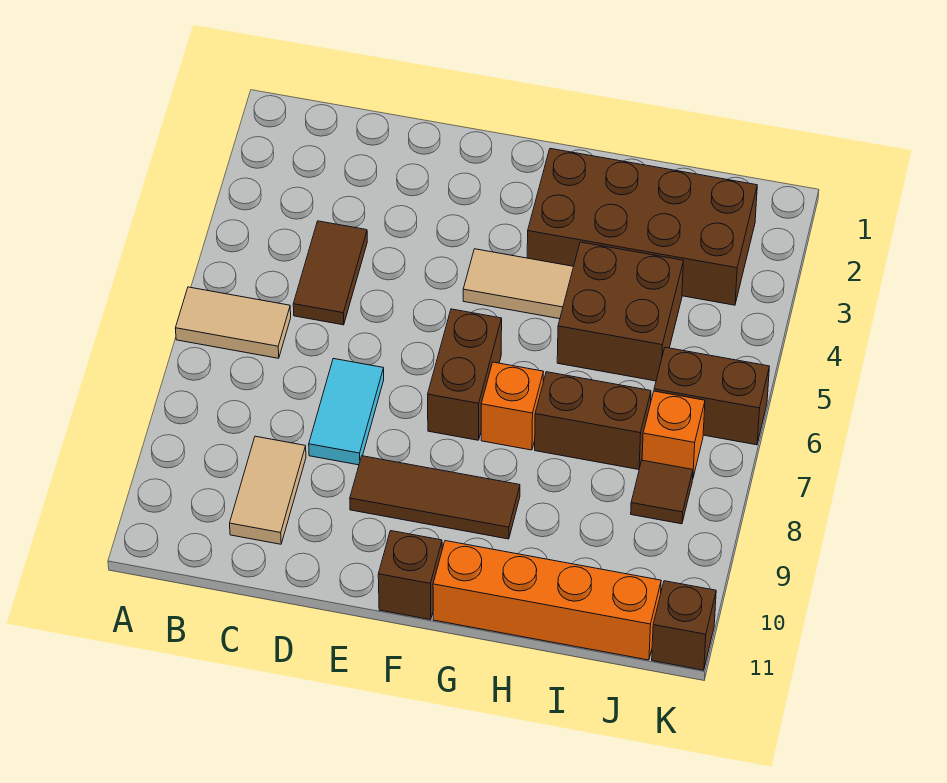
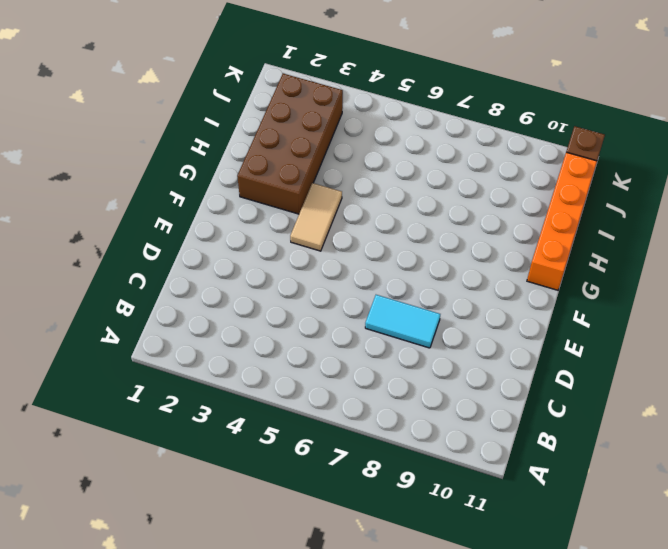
none -> tan 1x2 tile [175,287,291,358]
none -> brown 1x2 tile [293,221,367,325]
none -> tan 1x2 tile [230,436,306,544]

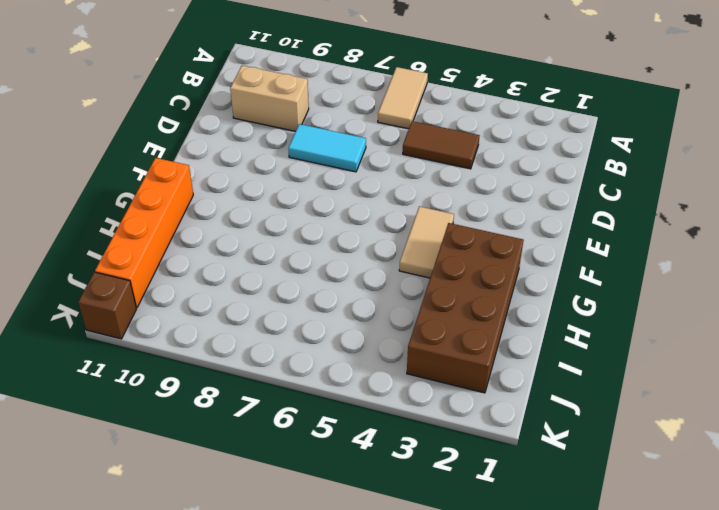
tan 1x2 brick [230,66,309,131] -> tan 1x2 tile [230,436,306,544]
none -> brown 1x3 tile [350,456,520,539]
none -> brown 1x2 brick [428,309,502,440]
none -> brown 1x1 brick [378,531,442,620]

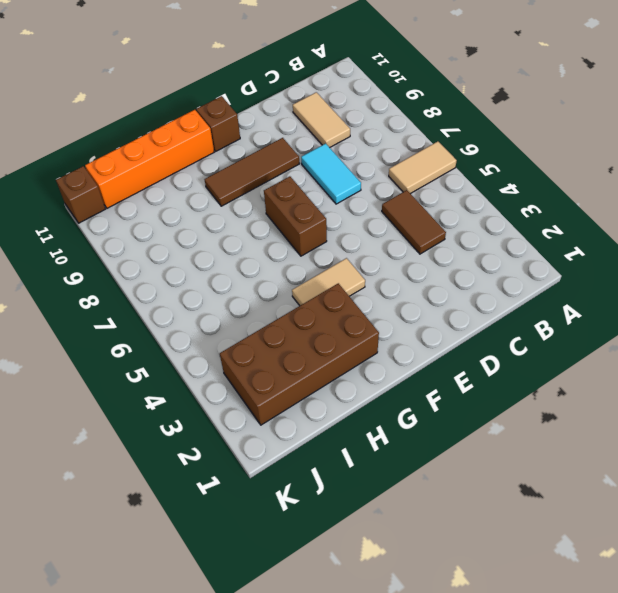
none -> orange 1x1 brick [481,362,544,450]
none -> brown 2x2 brick [557,242,683,381]
none -> brown 1x2 brick [535,372,651,470]

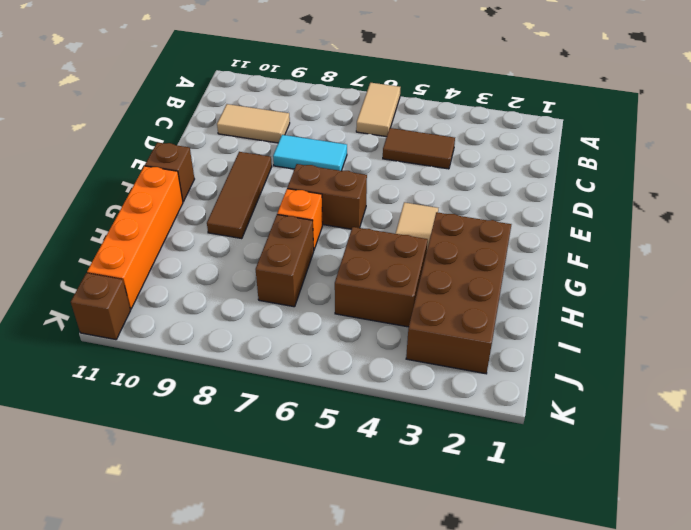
none -> brown 1x2 brick [654,347,769,445]
none -> orange 1x1 brick [642,391,705,477]
none -> brown 1x1 tile [631,460,693,524]

